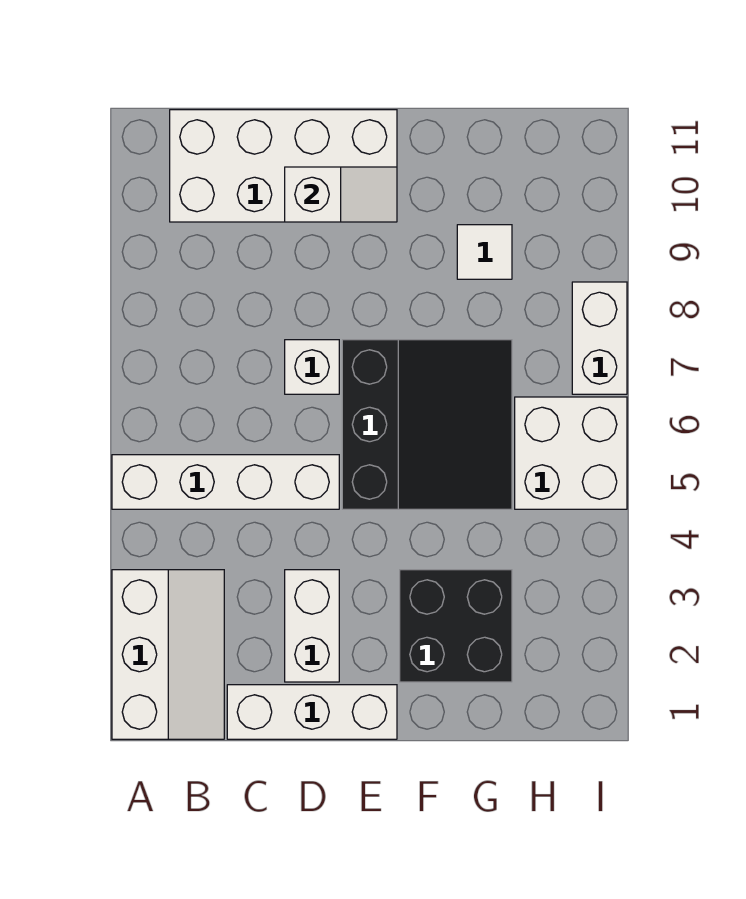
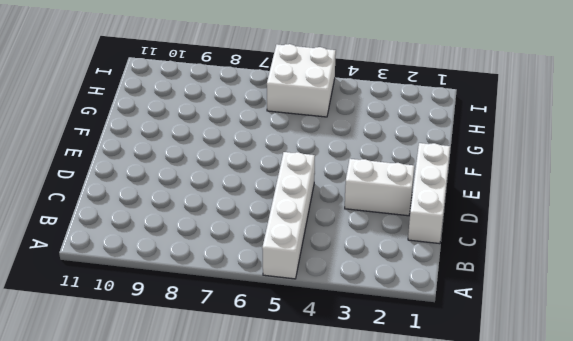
none -> white 2x3 slope [112,570,224,739]
none -> white 2x4 brick [170,110,397,222]
none -> white 1x1 brick [285,340,339,394]

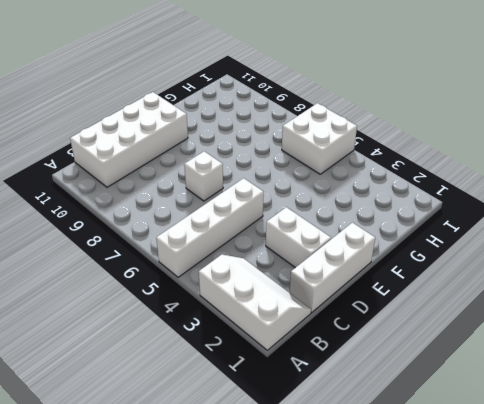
none -> black 3x3 slope [342,340,512,509]
none -> black 2x2 brick [400,570,512,682]
none -> white 1x1 tile [457,225,512,279]

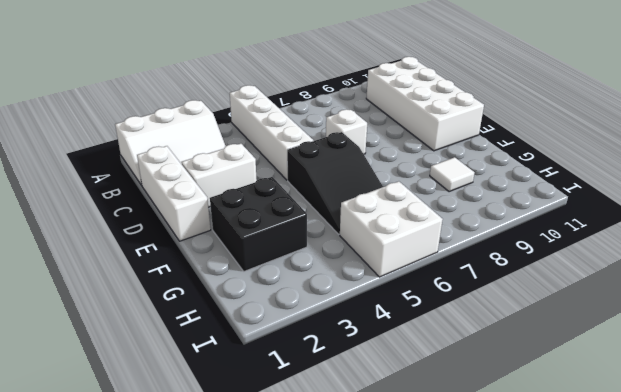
black 2x3 slope [287,132,383,234] -> black 3x3 slope [342,340,512,509]
none -> white 1x2 brick [572,282,627,394]
none -> white 1x2 slope [285,167,397,222]

